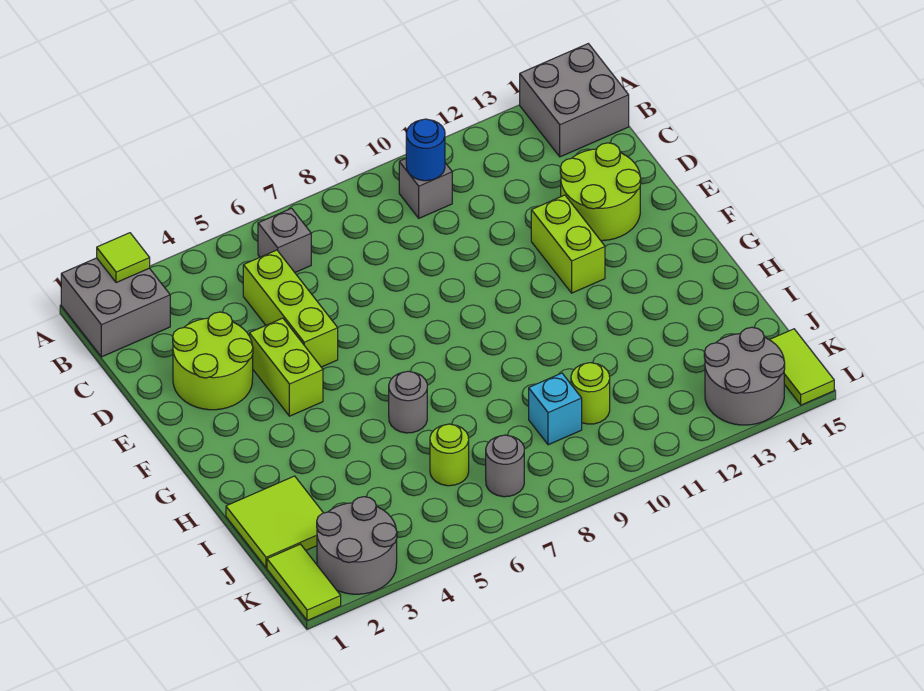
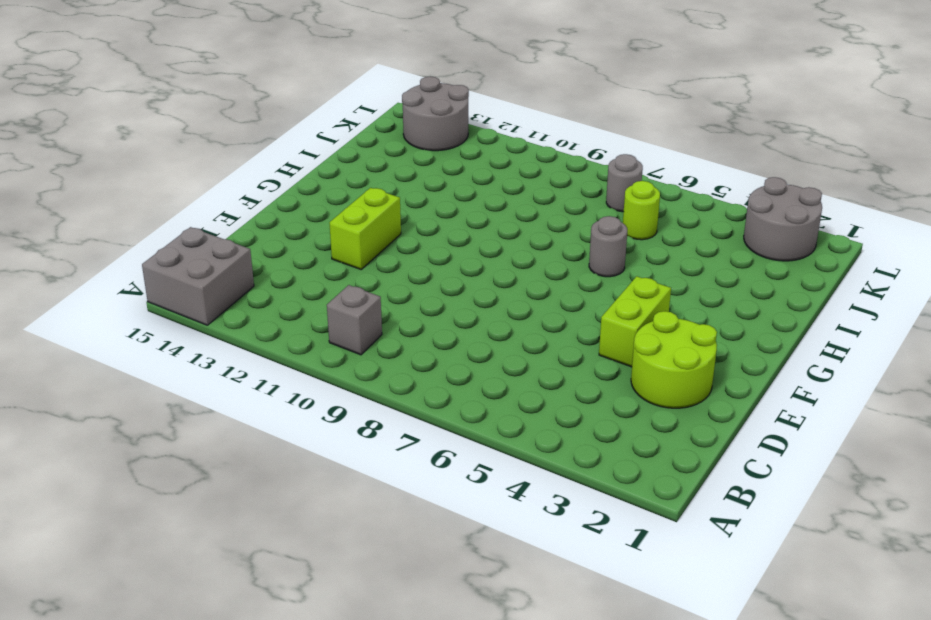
none -> grey 2x2 brick [61,258,170,357]
none -> grey 1x1 brick [258,208,311,272]
none -> lime 1x3 brick [243,250,338,367]

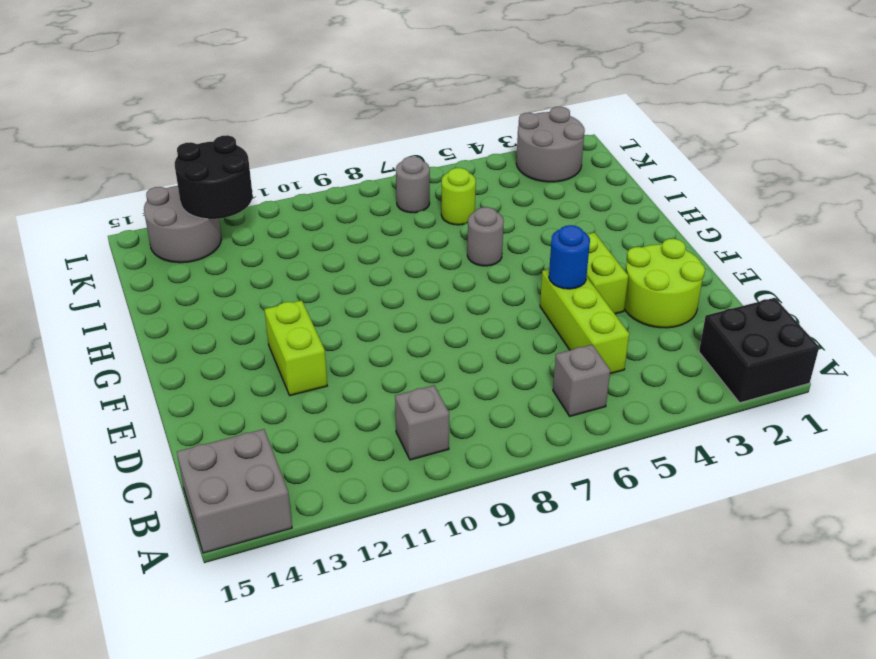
black 2x2 brick [699,298,819,403] -> grey 2x2 brick [61,258,170,357]
blue 1x1 round brick [549,225,590,289] -> blue 1x1 round brick moved to [406,119,445,181]
black 2x2 round brick [175,135,253,219] -> none
none -> lime 2x2 round brick [560,143,641,241]
none -> lime 2x2 tile [226,476,323,568]
none -> cyan 1x1 brick [529,373,582,445]

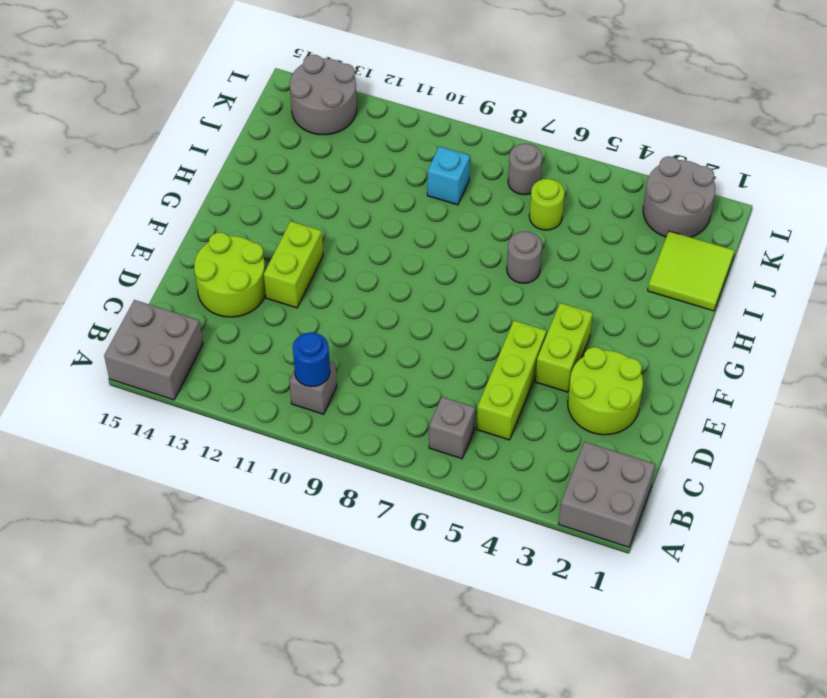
none -> lime 1x1 round brick [571,363,610,424]
none -> lime 1x2 tile [267,544,341,621]
none -> lime 1x2 tile [769,329,834,405]

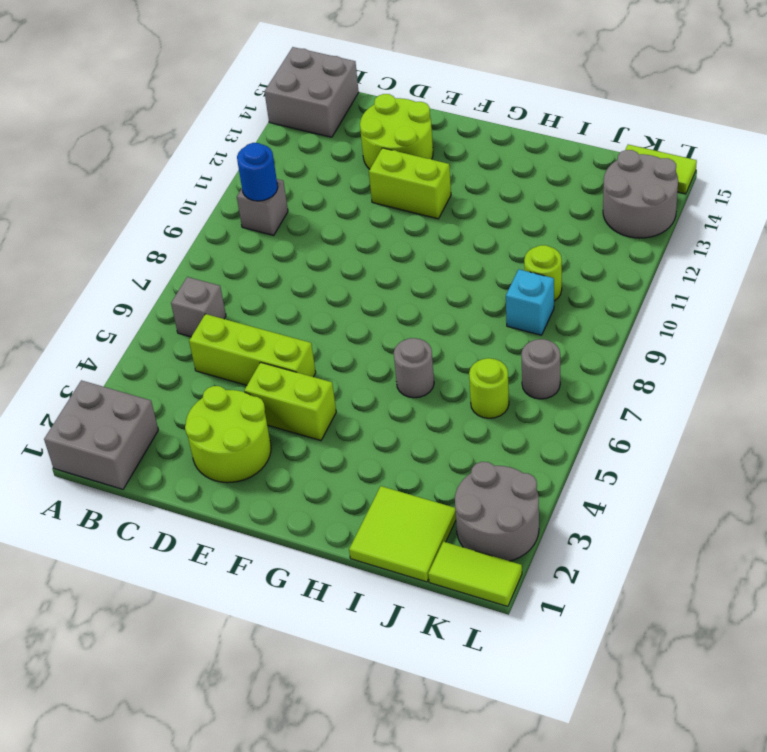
none -> lime 1x1 tile [97,233,150,283]

